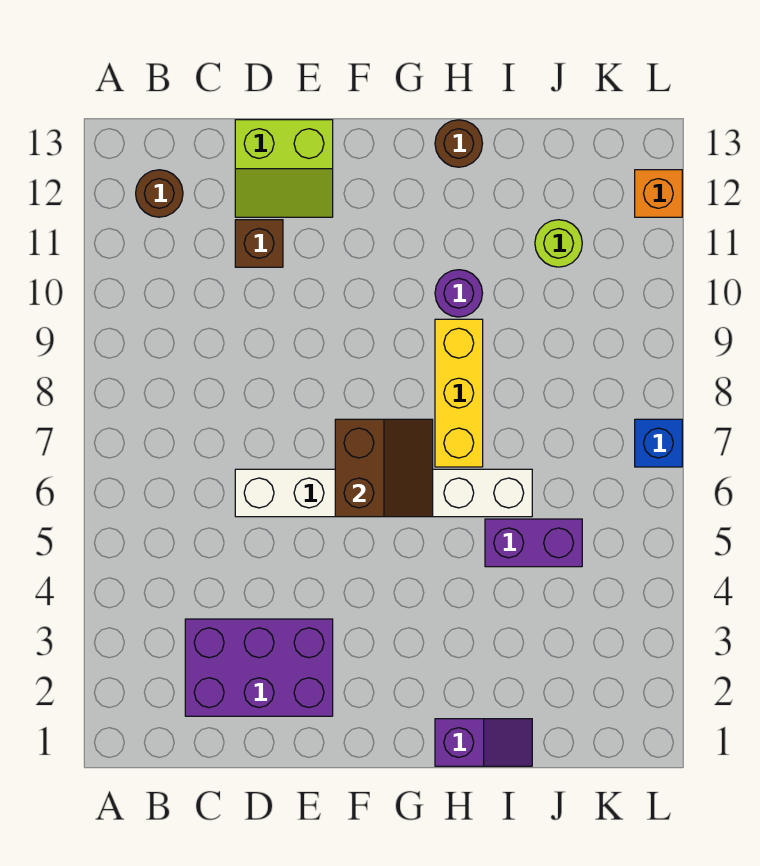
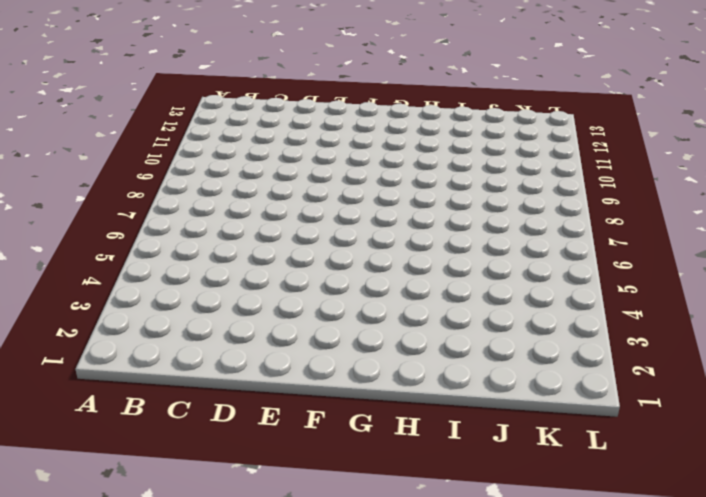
none -> brown 1x1 round brick [136,170,183,217]
none -> purple 2x3 brick [185,619,333,716]
none -> white 1x6 brick [235,469,532,517]

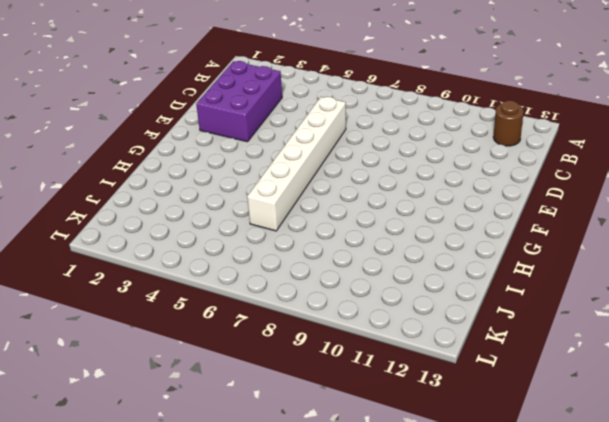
none -> brown 1x1 brick [235,220,283,267]
none -> lime 2x2 slope [235,120,333,217]
none -> purple 1x2 slope [435,719,532,766]

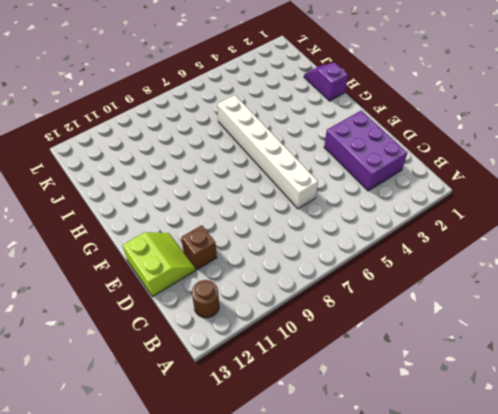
none -> yellow 1x3 brick [435,319,483,467]
none -> purple 1x1 round brick [435,270,483,317]
none -> brown 1x1 round brick [435,120,483,167]

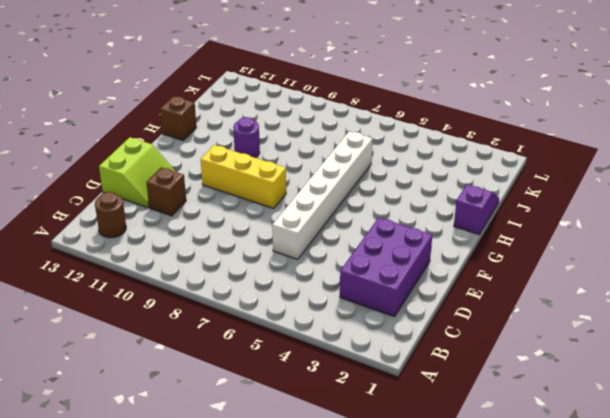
yellow 1x3 brick [201,145,286,208] -> yellow 1x3 brick moved to [435,319,483,467]
brown 1x1 brick [160,96,196,141] -> brown 1x1 round brick [435,120,483,167]
none -> purple 1x2 brick [485,519,582,567]
none -> lime 1x1 round brick [535,220,582,267]
none -> blue 1x1 brick [635,419,682,467]

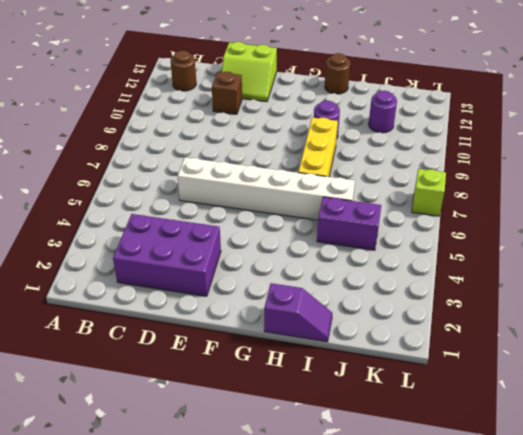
purple 1x1 round brick [369,91,397,133] -> lime 1x1 round brick [535,220,582,267]
lime 1x1 brick [412,169,446,216] -> blue 1x1 brick [635,419,682,467]
none -> orange 1x1 brick [635,170,682,217]
none -> brown 2x2 slope [335,419,433,517]

